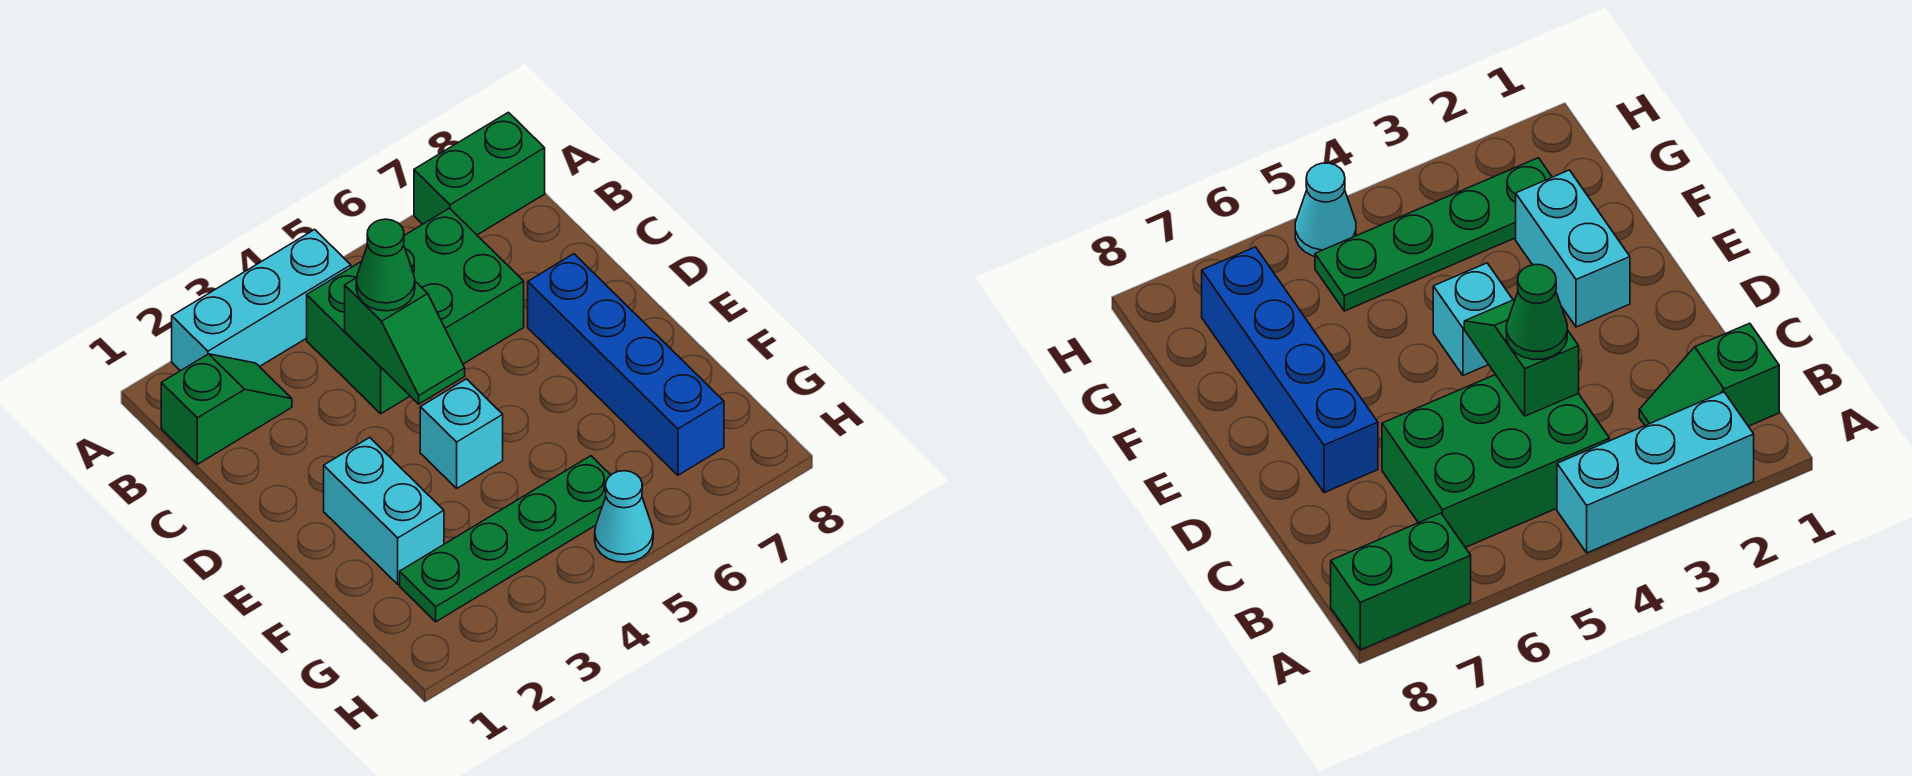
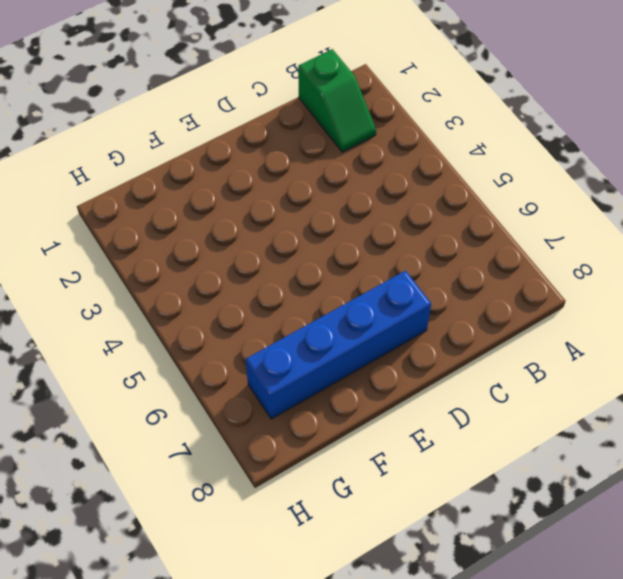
none -> cyan 1x3 brick [172,229,351,371]
none -> green 1x2 brick [414,112,545,235]

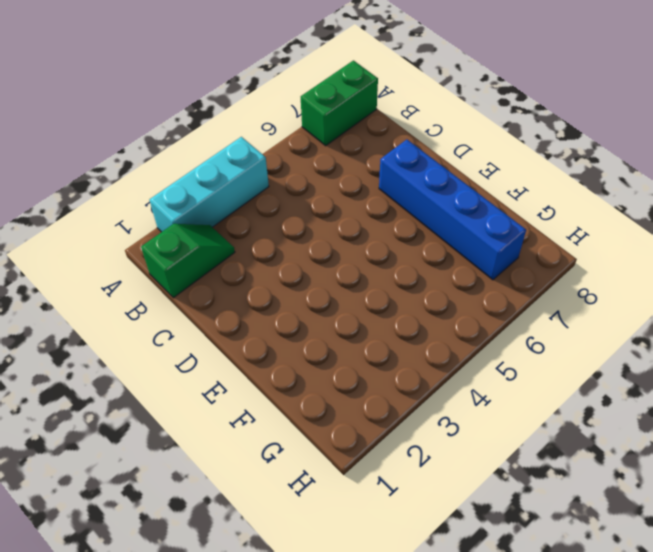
none -> green 2x3 brick [307,208,524,414]
none -> cyan 1x2 brick [324,437,444,584]

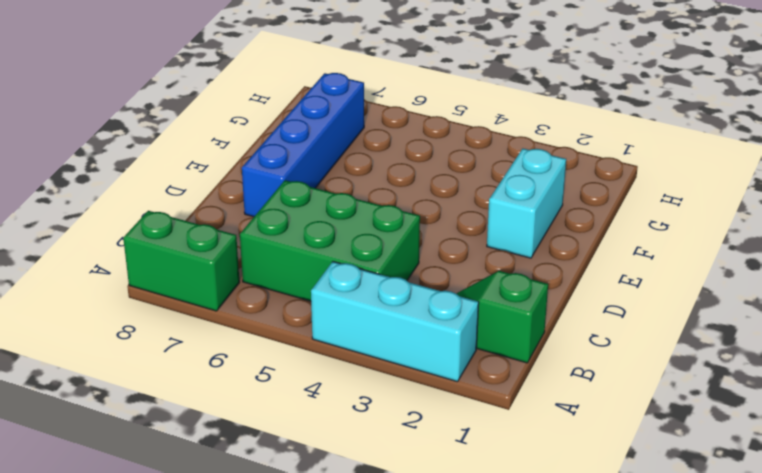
none -> cyan 1x1 brick [420,379,503,488]
none -> green 1x4 plate [400,456,611,622]

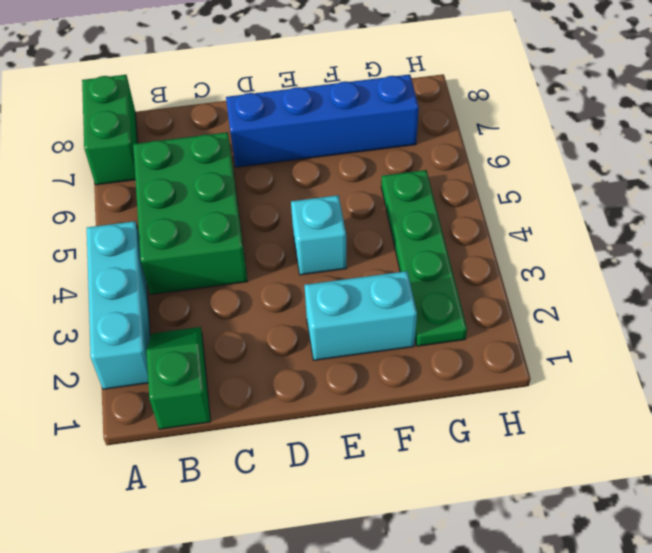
none -> cyan 1x1 cone [595,471,653,562]
none -> green 1x2 slope [345,278,465,404]

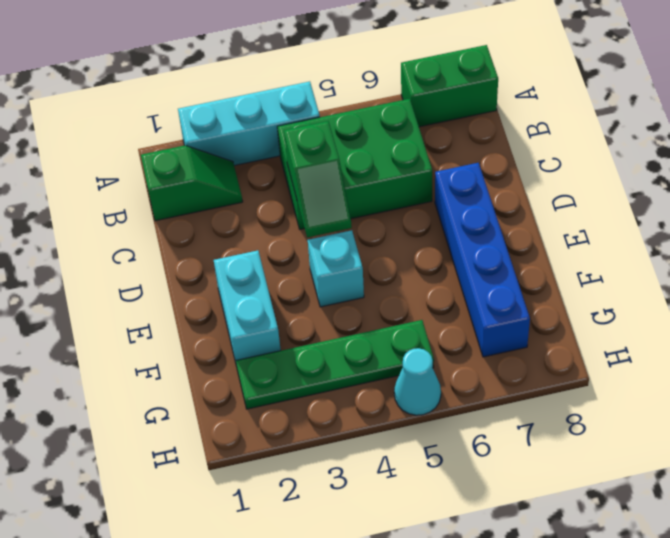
none -> green 1x1 cone [356,219,415,311]

